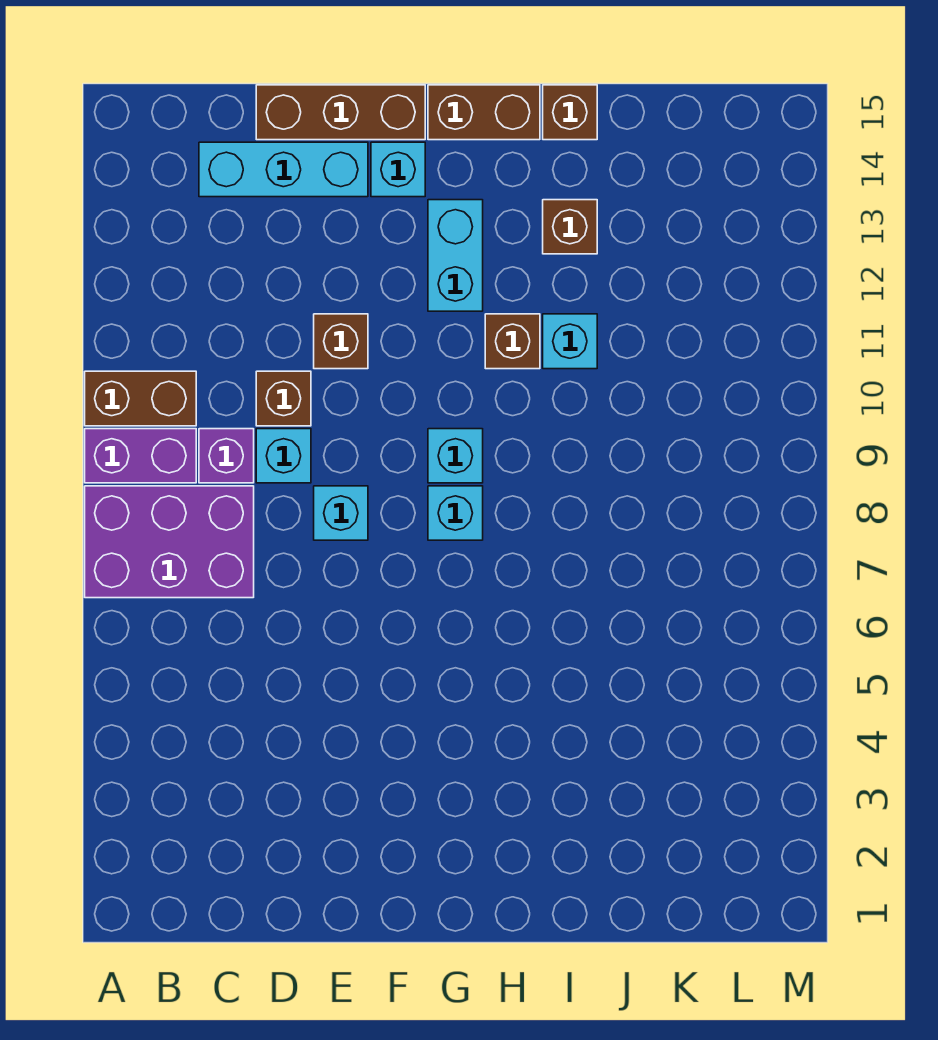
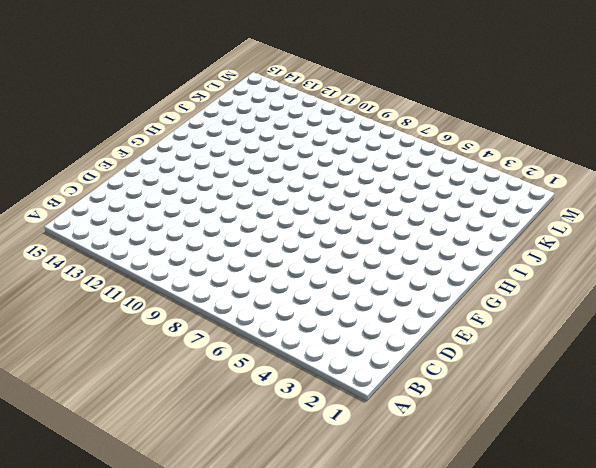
none -> purple 2x3 brick [85,486,254,598]
none -> purple 1x2 brick [85,429,196,483]
none -> brown 1x2 brick [85,371,196,426]

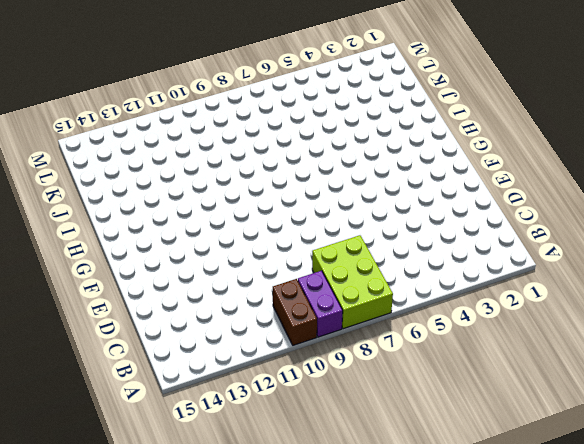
lime 2x3 brick [312,235,393,329] -> purple 2x3 brick [85,486,254,598]
none -> purple 1x1 brick [199,429,254,483]
none -> cyan 1x3 brick [199,142,368,197]
none -> cyan 1x1 brick [256,429,311,483]

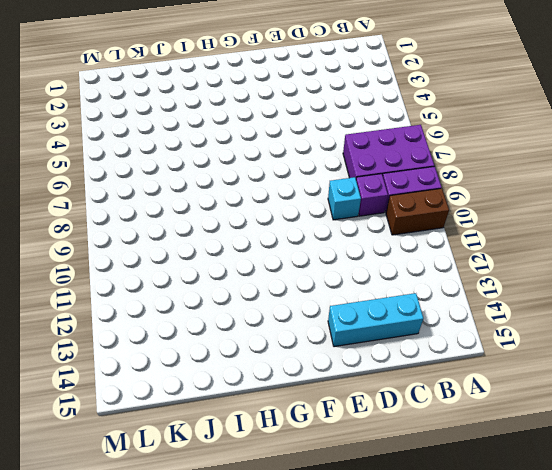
none -> brown 1x1 brick [256,371,311,426]
none -> brown 1x3 brick [256,85,425,140]
none -> cyan 1x1 brick [314,486,368,540]

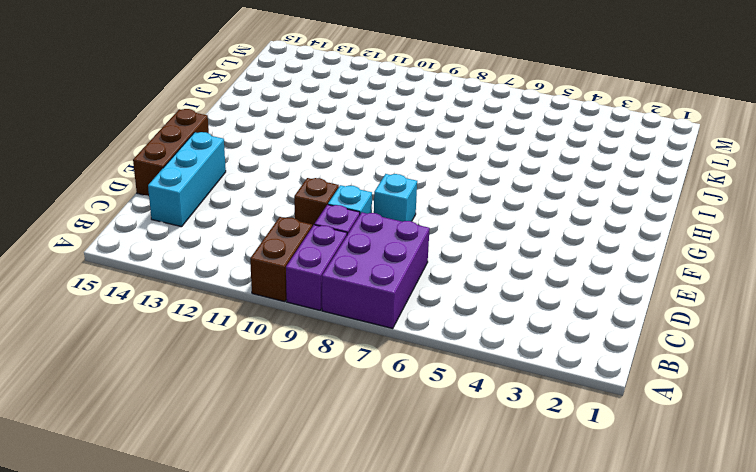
none -> brown 1x1 brick [314,314,368,369]
none -> cyan 1x1 brick [371,142,425,197]
none -> cyan 1x1 brick [428,486,483,540]

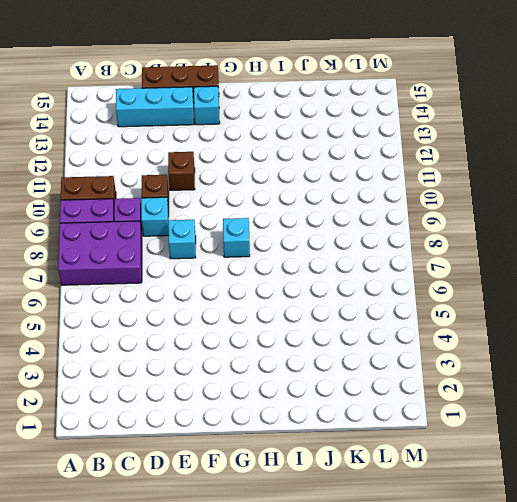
none -> cyan 1x1 brick [428,429,483,483]
none -> cyan 1x2 brick [428,200,483,311]
none -> brown 1x2 brick [428,85,540,140]

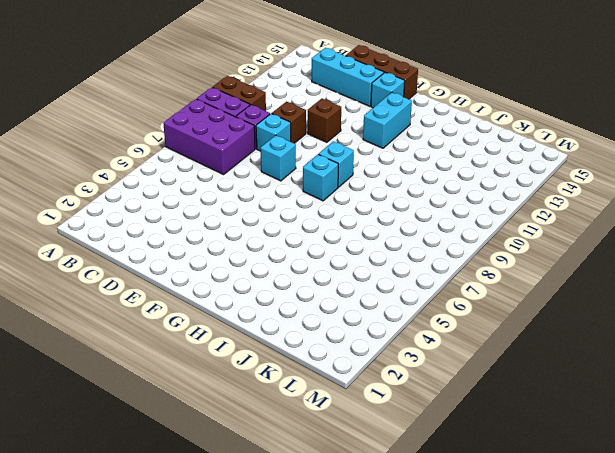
none -> brown 1x2 brick [428,85,540,140]
none -> brown 1x1 brick [485,314,540,369]
none -> cyan 1x1 brick [543,314,597,369]

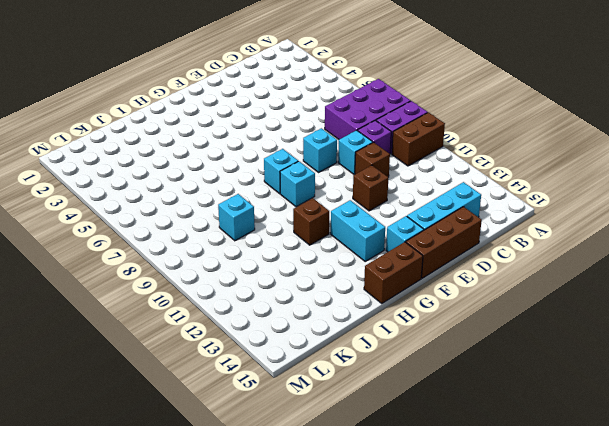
cyan 1x1 brick [218,194,255,241] -> cyan 1x1 brick moved to [543,314,597,369]
none -> brown 1x1 brick [543,200,597,254]
none -> brown 1x1 brick [543,85,597,140]

